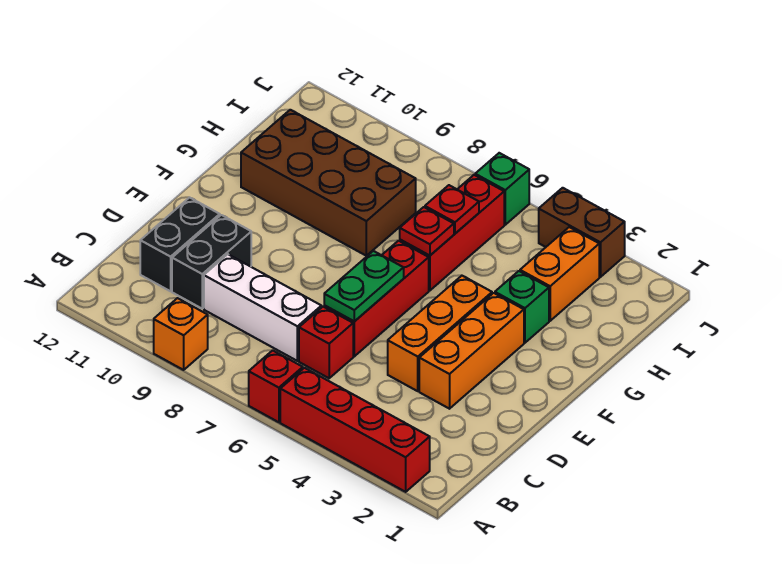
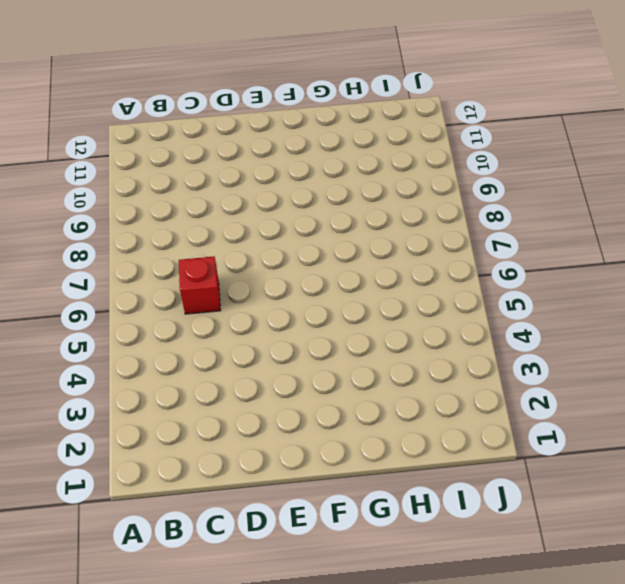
none -> red 1x4 brick [280,368,430,492]
none -> red 1x1 brick [249,350,303,422]
none -> orange 1x1 brick [154,298,208,370]

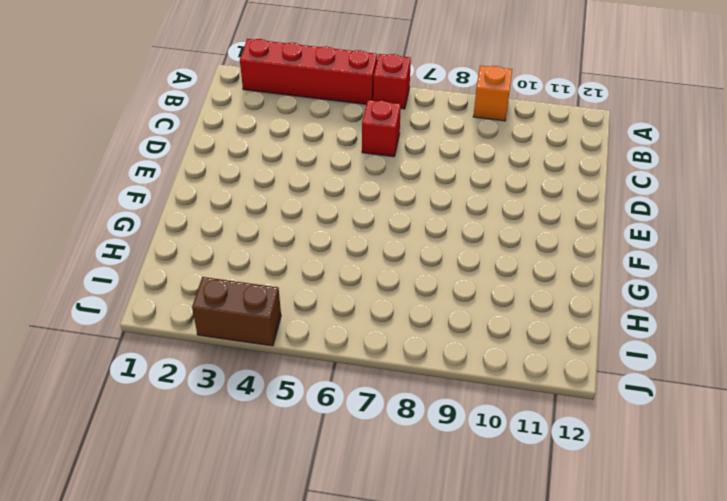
none -> white 1x3 brick [204,254,321,361]
none -> black 1x2 brick [172,215,251,308]
none -> black 1x2 brick [140,198,220,291]

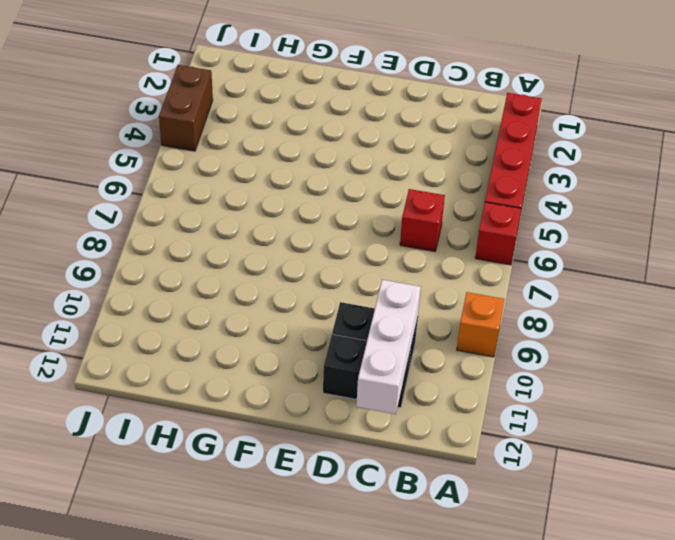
white 1x3 brick [356,280,421,414] -> white 1x3 brick moved to [204,254,321,361]
none -> orange 1x3 brick [419,293,524,409]
none -> orange 1x3 brick [388,276,492,391]
none -> red 1x3 brick [324,241,429,356]

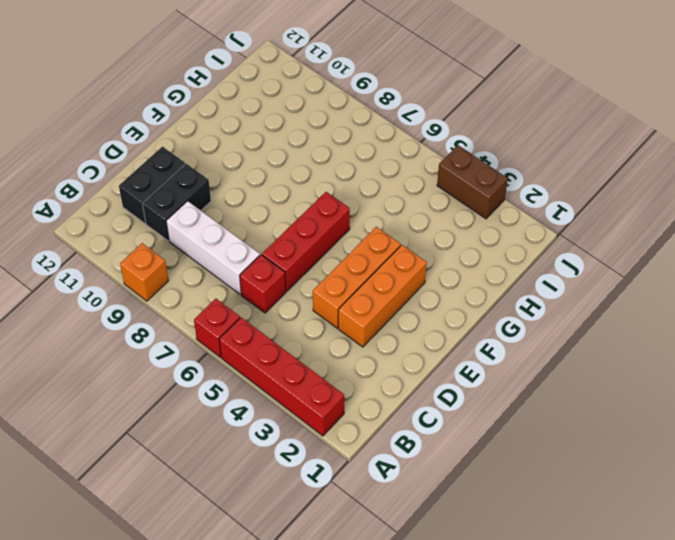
none -> green 1x1 brick [495,271,549,343]
none -> red 1x3 brick [400,175,504,291]
none -> brown 2x4 brick [241,110,416,256]

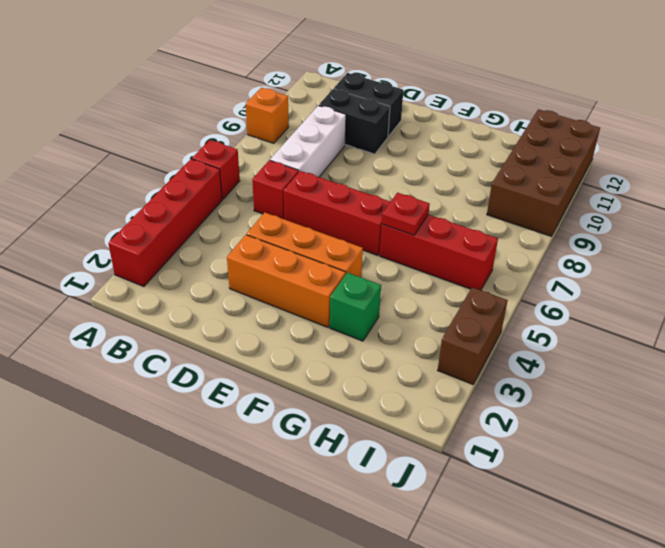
brown 2x4 brick [487,109,600,236] -> brown 2x4 brick moved to [241,110,416,256]
none -> orange 1x2 brick [520,227,599,321]
none -> green 1x1 brick [475,153,529,225]
none -> green 1x2 plate [324,251,404,321]

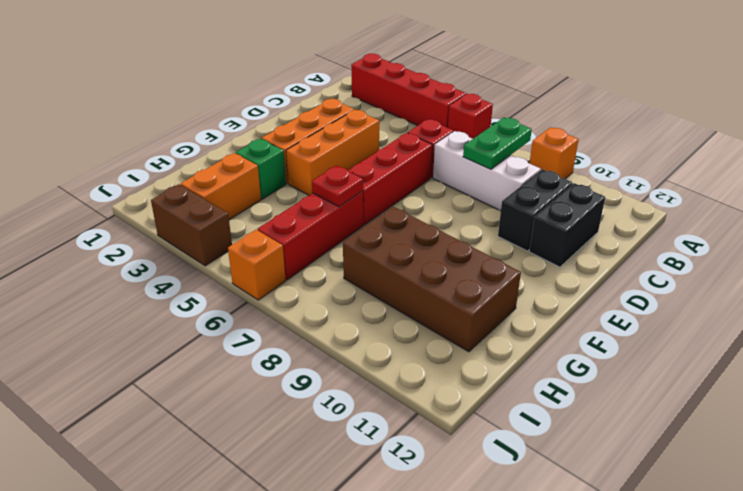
green 1x2 plate [463,118,532,169] -> green 1x2 plate moved to [324,251,404,321]
orange 1x1 brick [228,230,286,300] -> green 1x1 brick [475,153,529,225]
none -> red 1x1 plate [425,185,479,233]

